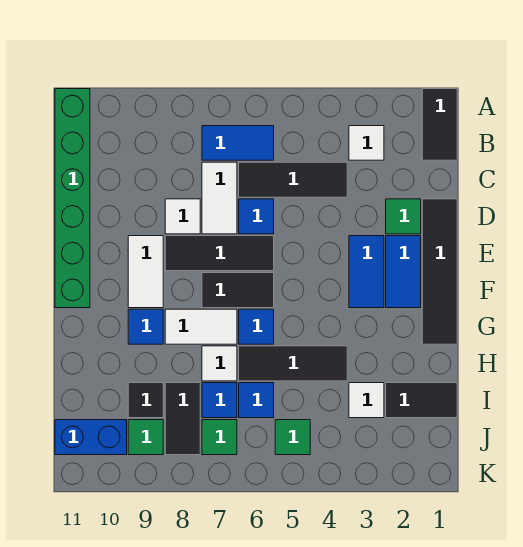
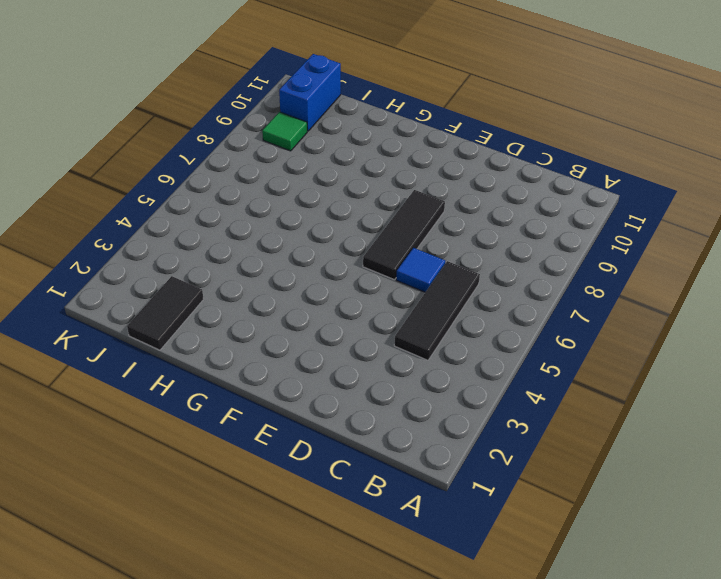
none -> black 1x2 tile [422,89,457,160]
none -> green 1x6 brick [55,89,90,308]
none -> white 1x1 tile [349,126,384,160]
none -> blue 1x2 tile [202,126,274,160]

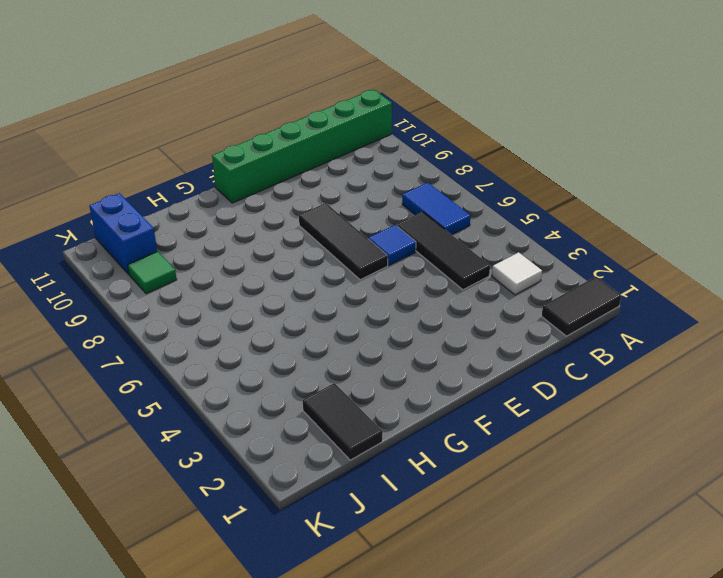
none -> white 1x2 tile [202,162,237,234]
none -> black 1x4 tile [422,199,457,344]
none -> green 1x1 tile [386,199,421,234]
none -> white 1x1 tile [165,199,200,234]

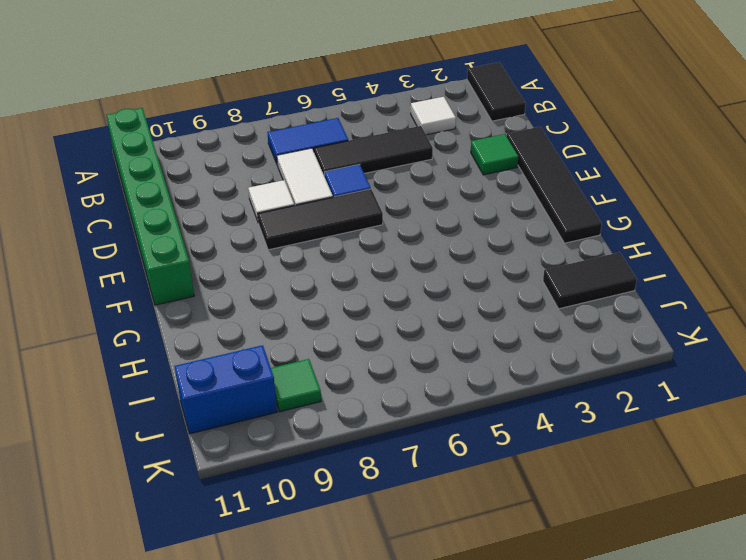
none -> blue 1x2 tile [386,236,421,308]
none -> blue 1x2 tile [349,236,384,308]
none -> white 1x2 tile [128,236,163,308]
none -> black 1x2 tile [202,273,274,308]

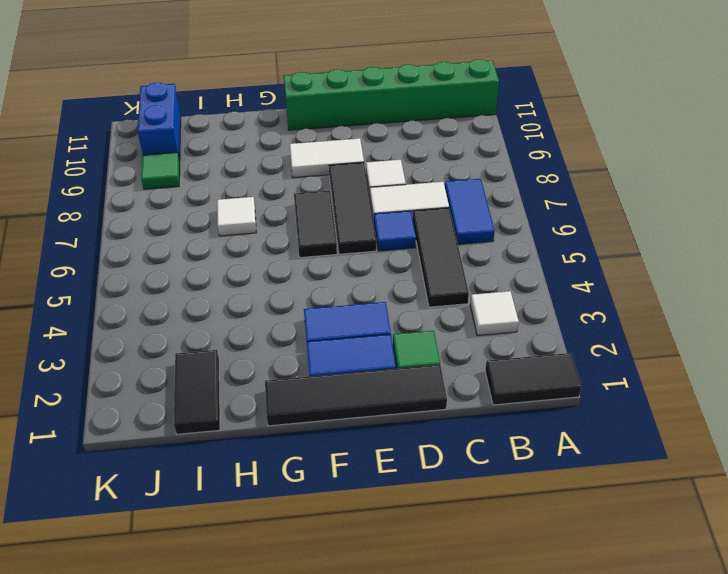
none -> blue 1x1 tile [239,309,274,344]
none -> white 1x2 tile [165,309,237,344]
none -> blue 1x1 tile [128,309,163,344]
none -> black 1x3 tile [239,346,347,381]

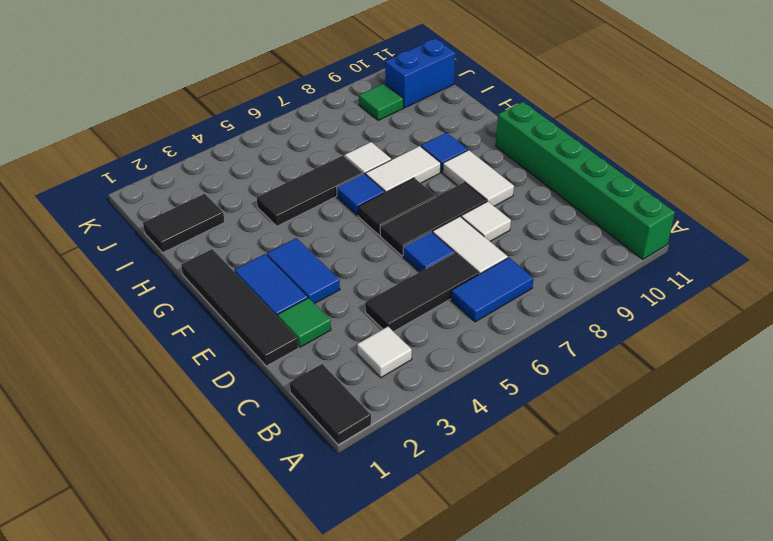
none -> white 1x1 tile [349,383,384,418]
none -> blue 1x1 tile [239,383,274,418]
none -> blue 1x1 tile [202,383,237,418]
none -> black 1x2 tile [165,383,200,455]

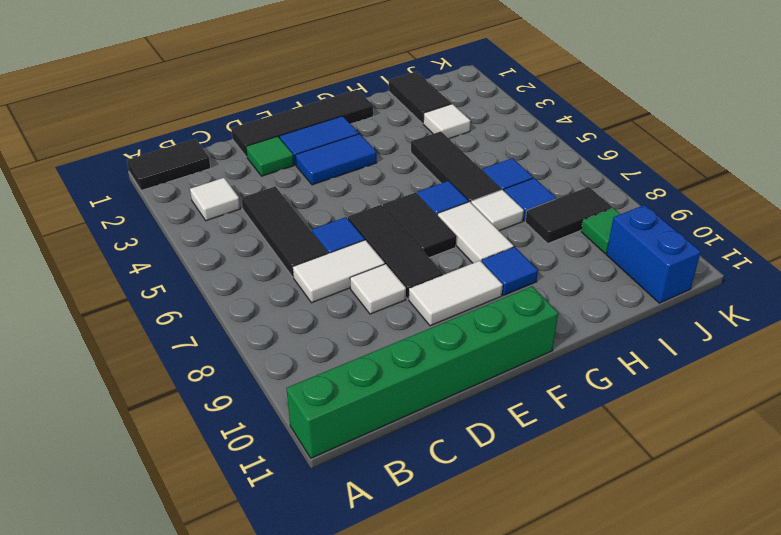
none -> blue 1x2 tile [202,126,274,160]
none -> black 1x1 tile [128,383,163,418]
none -> green 1x1 tile [275,420,310,455]
none -> green 1x1 tile [202,420,237,455]

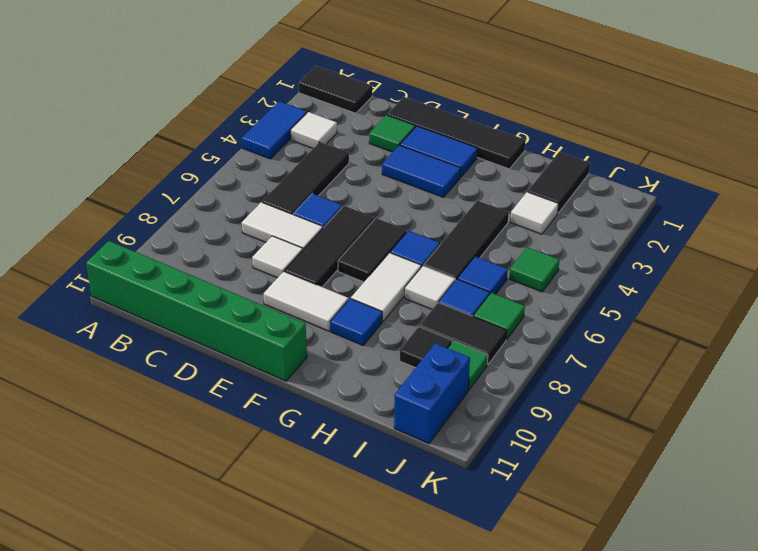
blue 1x2 tile [242,101,307,159] -> blue 1x2 tile moved to [202,126,274,160]

